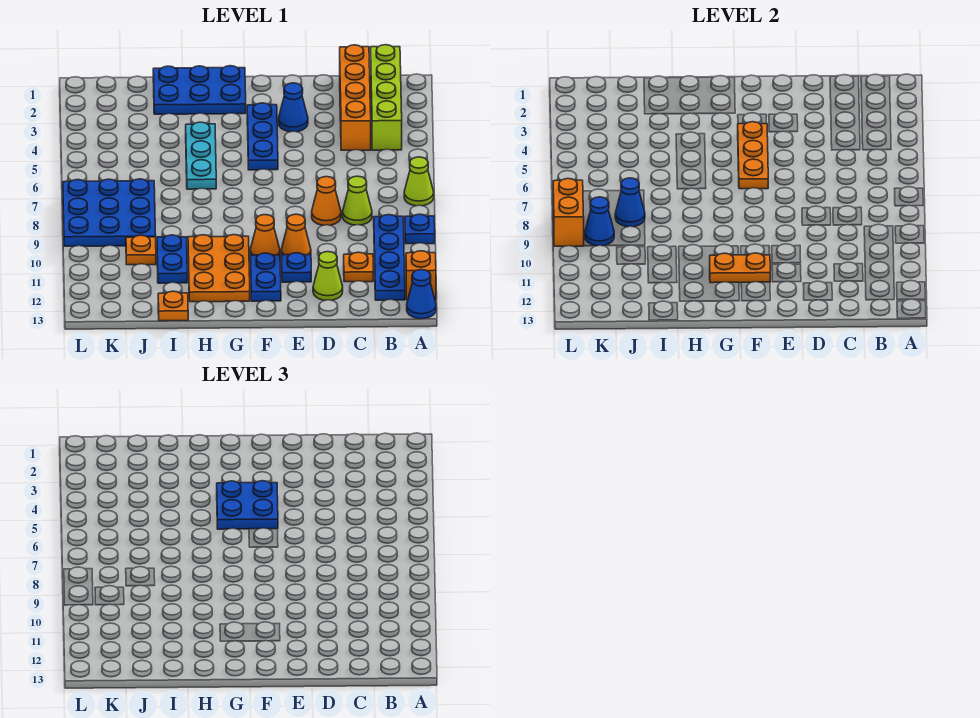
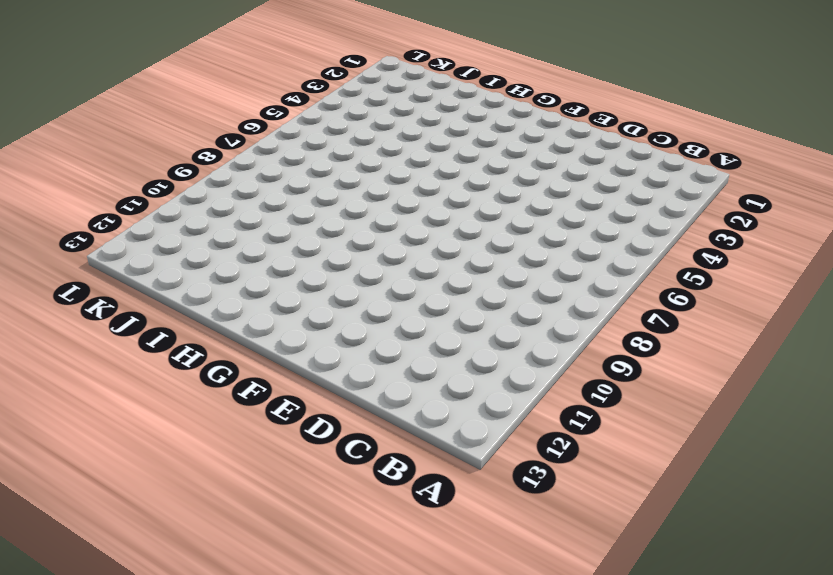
none -> lime 1x1 cone [404,157,434,206]
none -> blue 1x1 plate [405,214,435,244]
none -> orange 1x1 brick [406,251,436,300]
none -> blue 1x1 cone [407,270,436,319]

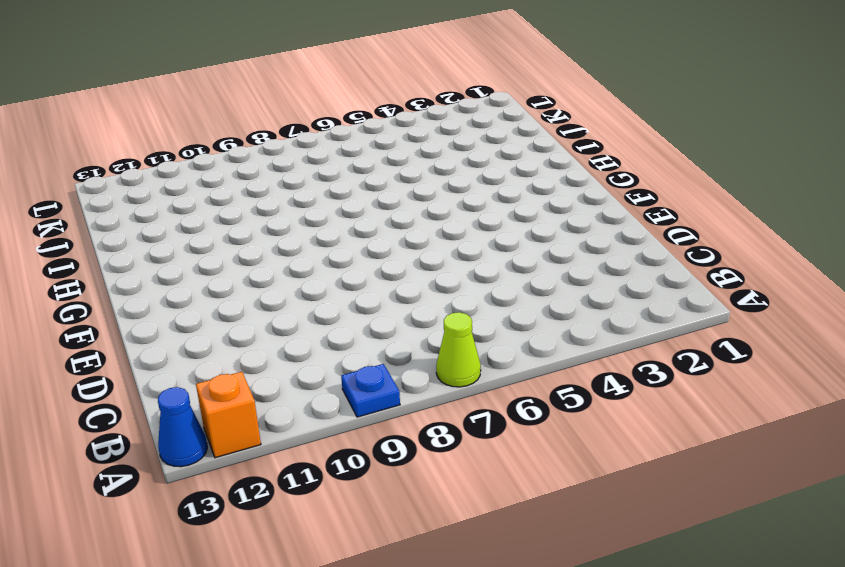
none -> lime 1x4 brick [371,45,402,150]
none -> blue 1x4 plate [374,215,405,300]
none -> orange 1x4 brick [340,45,371,150]
none -> lime 1x1 cone [343,176,372,225]

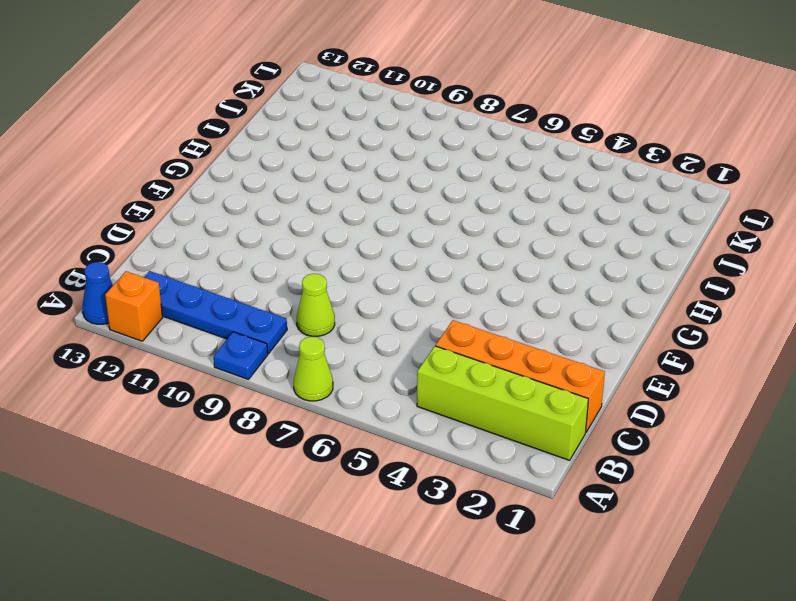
none -> orange 1x1 plate [344,252,373,282]
none -> orange 1x1 cone [312,177,341,225]
none -> lime 1x1 cone [313,252,343,300]
none -> blue 1x1 cone [278,83,308,132]

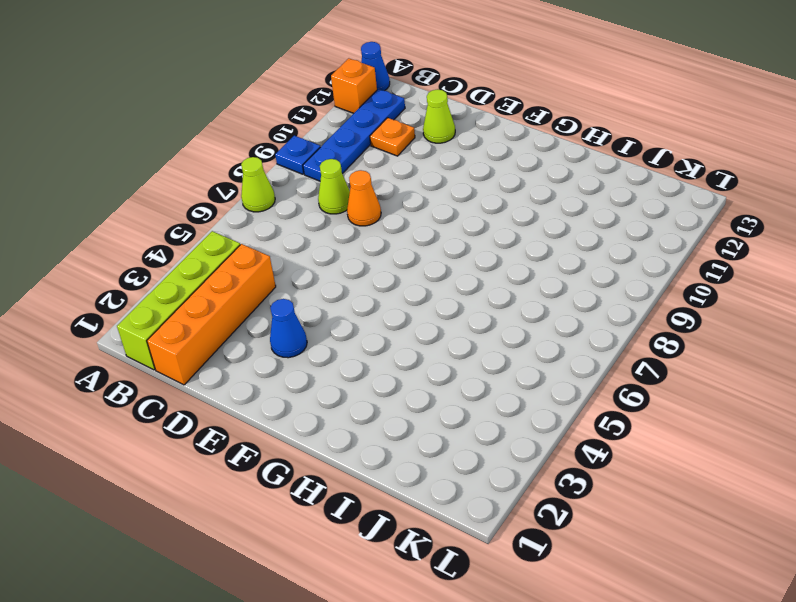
none -> orange 1x1 cone [281,214,311,255]
none -> blue 1x1 plate [282,253,311,282]
none -> blue 1x3 plate [247,103,278,170]
none -> orange 1x1 cone [250,215,280,255]

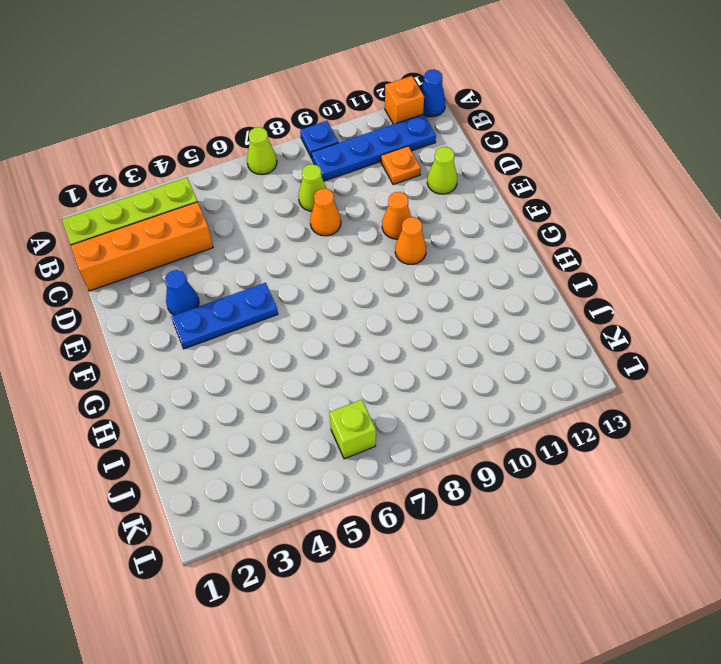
lime 1x1 brick [329,400,376,459] -> none
none -> blue 1x1 plate [282,253,311,282]
none -> blue 1x2 plate [251,253,281,301]
none -> blue 2x3 plate [153,66,246,114]
none -> orange 2x3 plate [188,235,250,302]

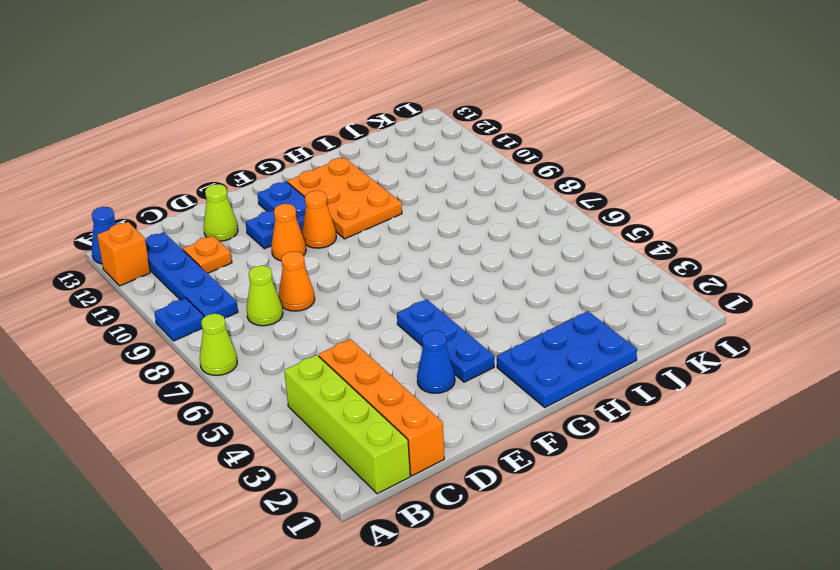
none -> cyan 1x3 plate [186,122,216,189]
none -> blue 1x2 plate [157,235,187,283]
none -> orange 1x1 plate [158,291,188,321]
none -> blue 3x3 plate [63,179,156,246]

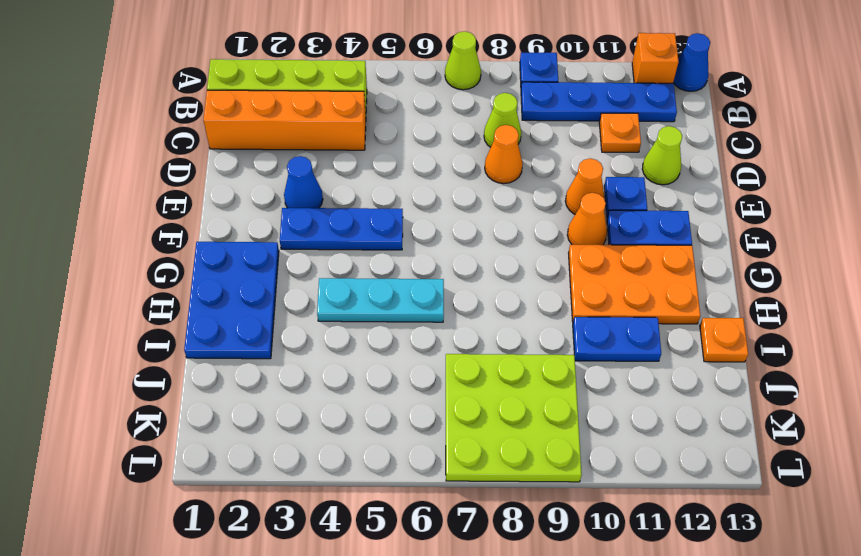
lime 3x3 plate [446,354,582,482] -> blue 3x3 plate [63,179,156,246]
none -> orange 1x1 plate [126,235,156,265]
none -> orange 1x3 plate [738,122,768,189]
none -> orange 1x2 plate [710,253,770,283]
none -> blue 1x1 cone [615,178,645,227]

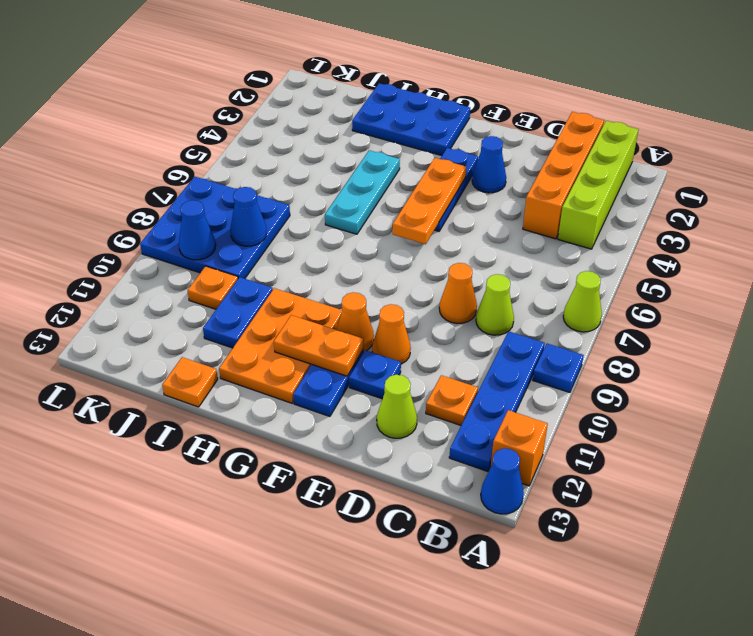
none -> orange 1x2 brick [553,179,584,246]
none -> blue 2x2 plate [217,481,278,529]

